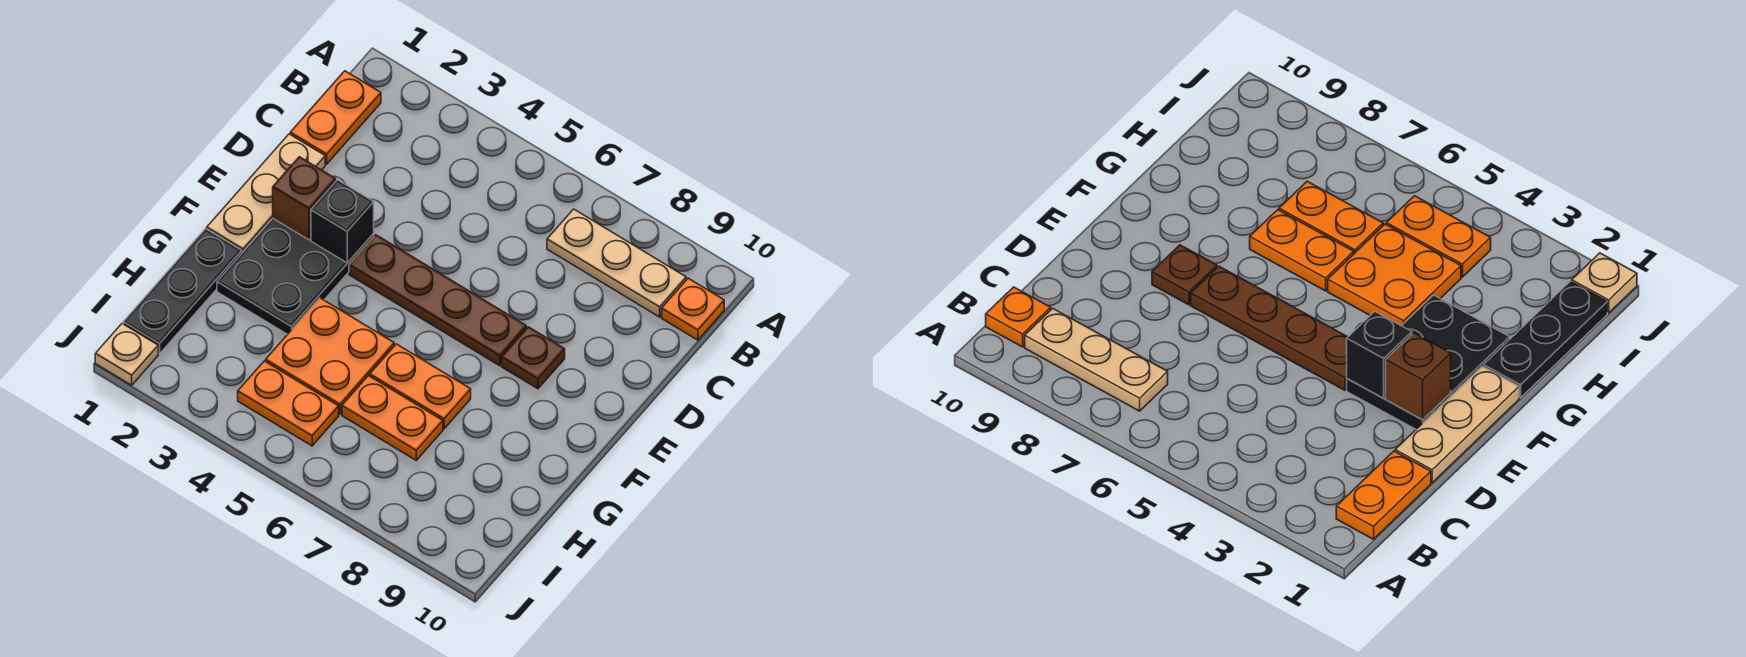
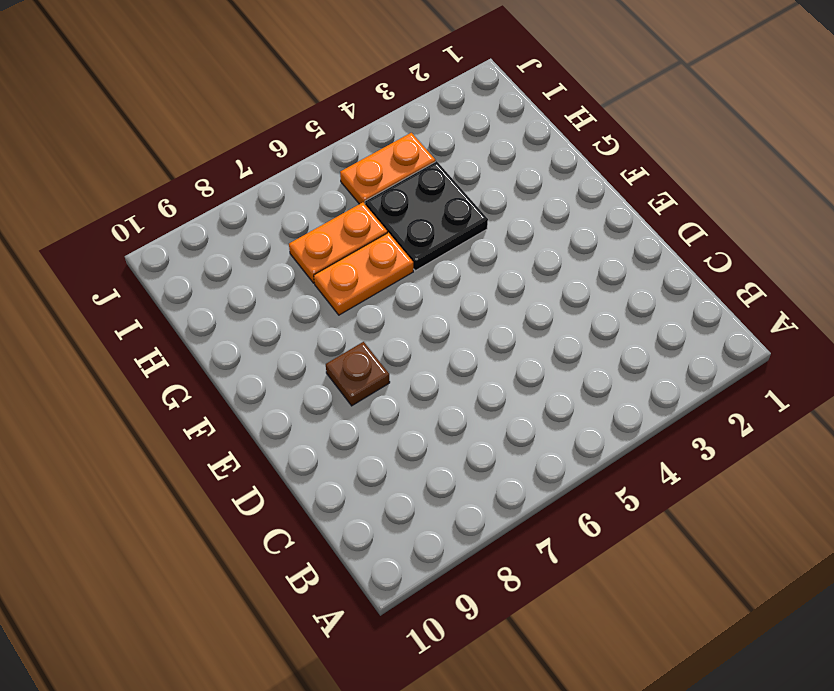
black 2x2 plate [365,161,488,271] -> orange 2x2 plate [266,298,394,414]
none -> orange 1x2 plate [290,71,381,164]
none -> tan 1x3 plate [547,209,686,317]
none -> orange 1x1 plate [662,278,724,340]

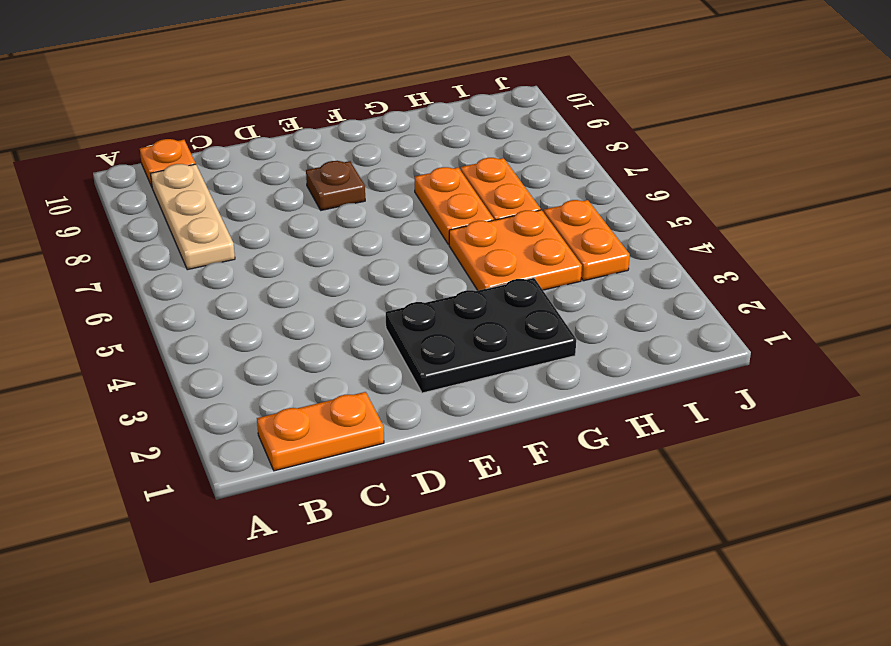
none -> tan 1x3 plate [207,134,325,253]
none -> brown 1x4 plate [349,235,526,366]
none -> black 1x3 plate [123,229,242,354]

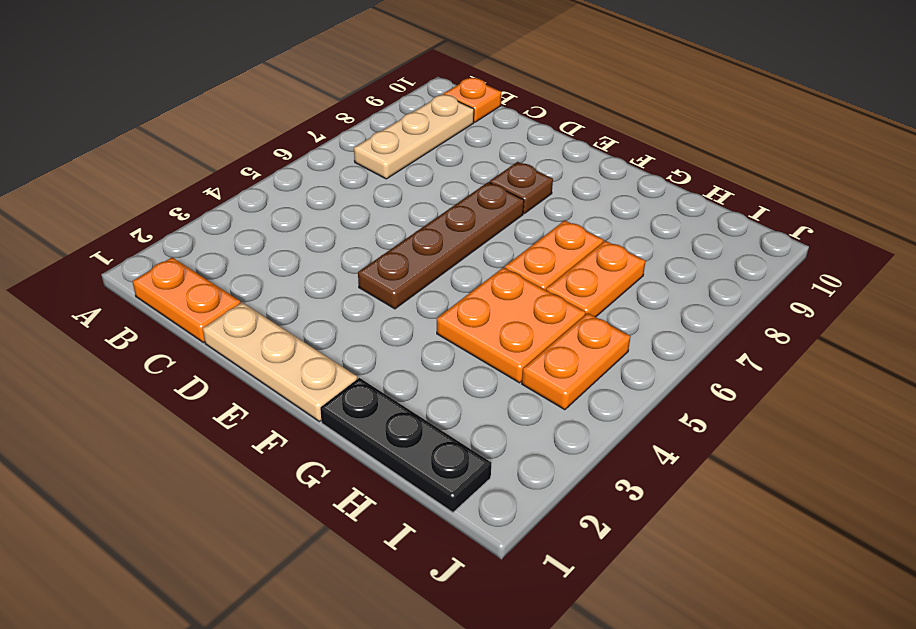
none -> black 2x3 plate [217,219,374,334]
none -> tan 1x1 plate [95,324,158,385]
none -> brown 1x1 brick [273,157,336,240]

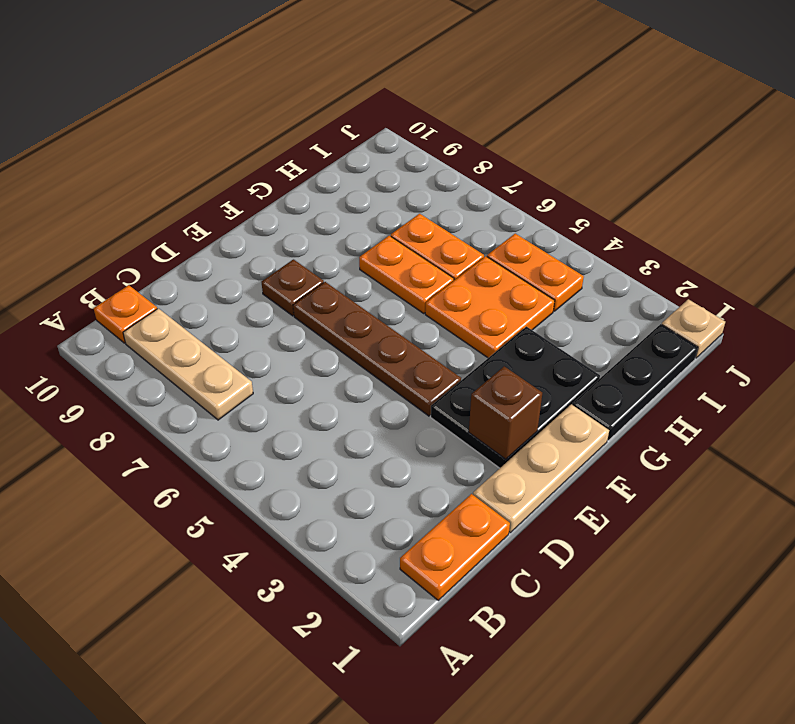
none -> black 1x1 brick [311,180,374,263]

